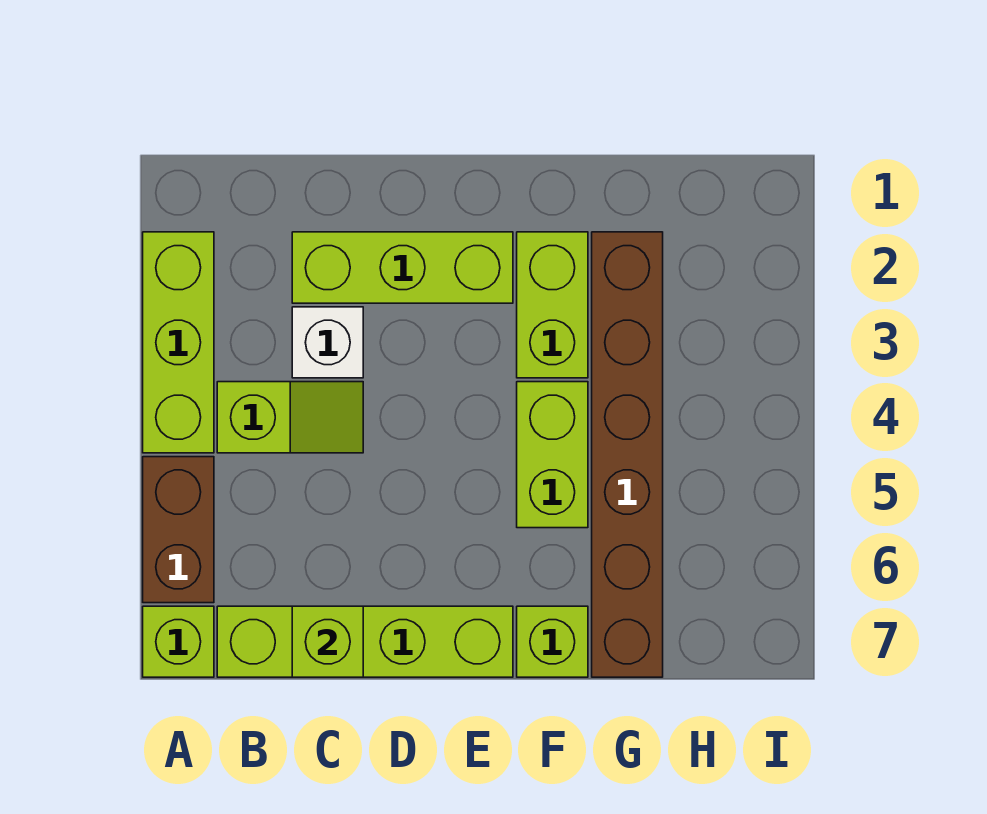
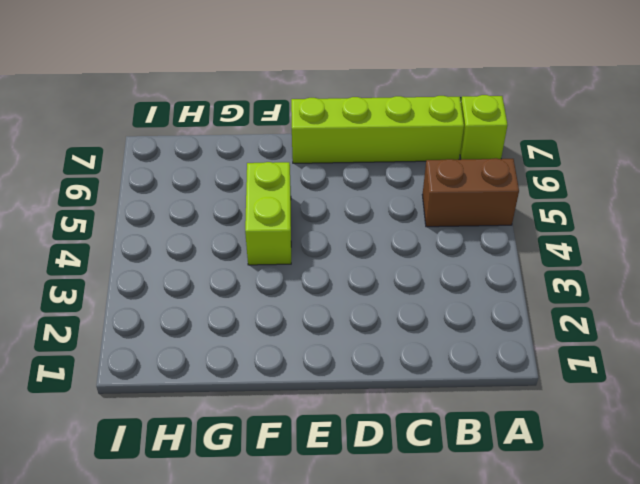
brown 1x2 brick [422,158,519,227] -> brown 1x2 brick turned to [143,457,214,603]
none -> lime 1x3 brick [143,232,214,453]
none -> lime 1x2 slope [217,382,363,453]
none -> lime 1x3 brick [292,232,513,303]

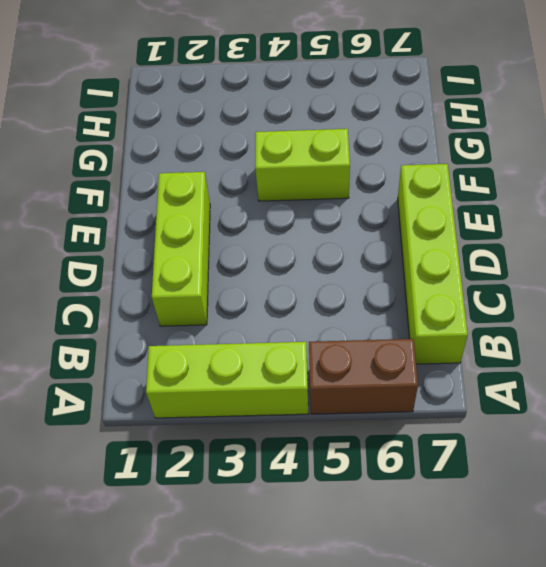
none -> lime 1x1 brick [143,606,214,677]
none -> lime 1x2 slope [217,382,363,453]
none -> white 1x1 brick [292,307,363,378]

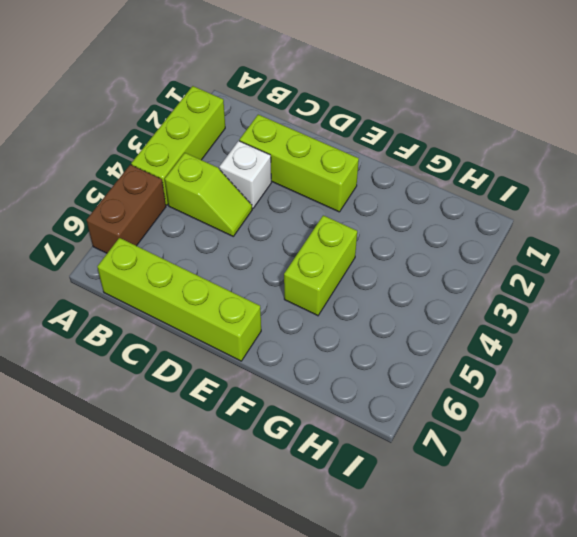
none -> lime 1x1 brick [143,606,214,677]
none -> lime 1x2 brick [517,232,588,378]
none -> lime 1x1 brick [517,606,588,677]

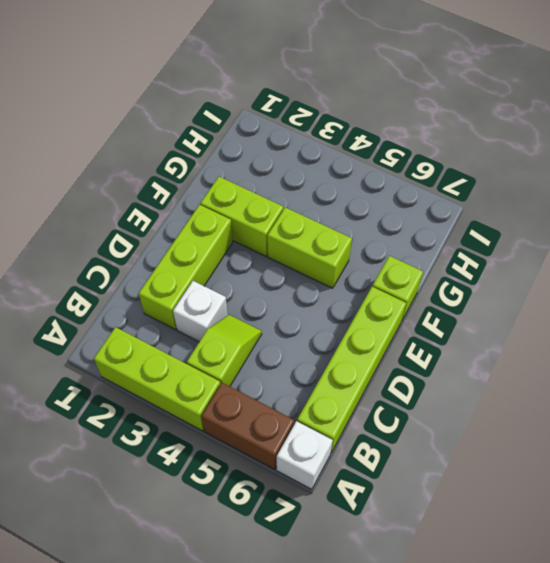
white 1x1 brick [277,421,333,489] -> lime 1x1 brick [143,606,214,677]
none -> brown 1x6 brick [592,232,663,677]
none -> lime 1x1 brick [292,606,363,677]

